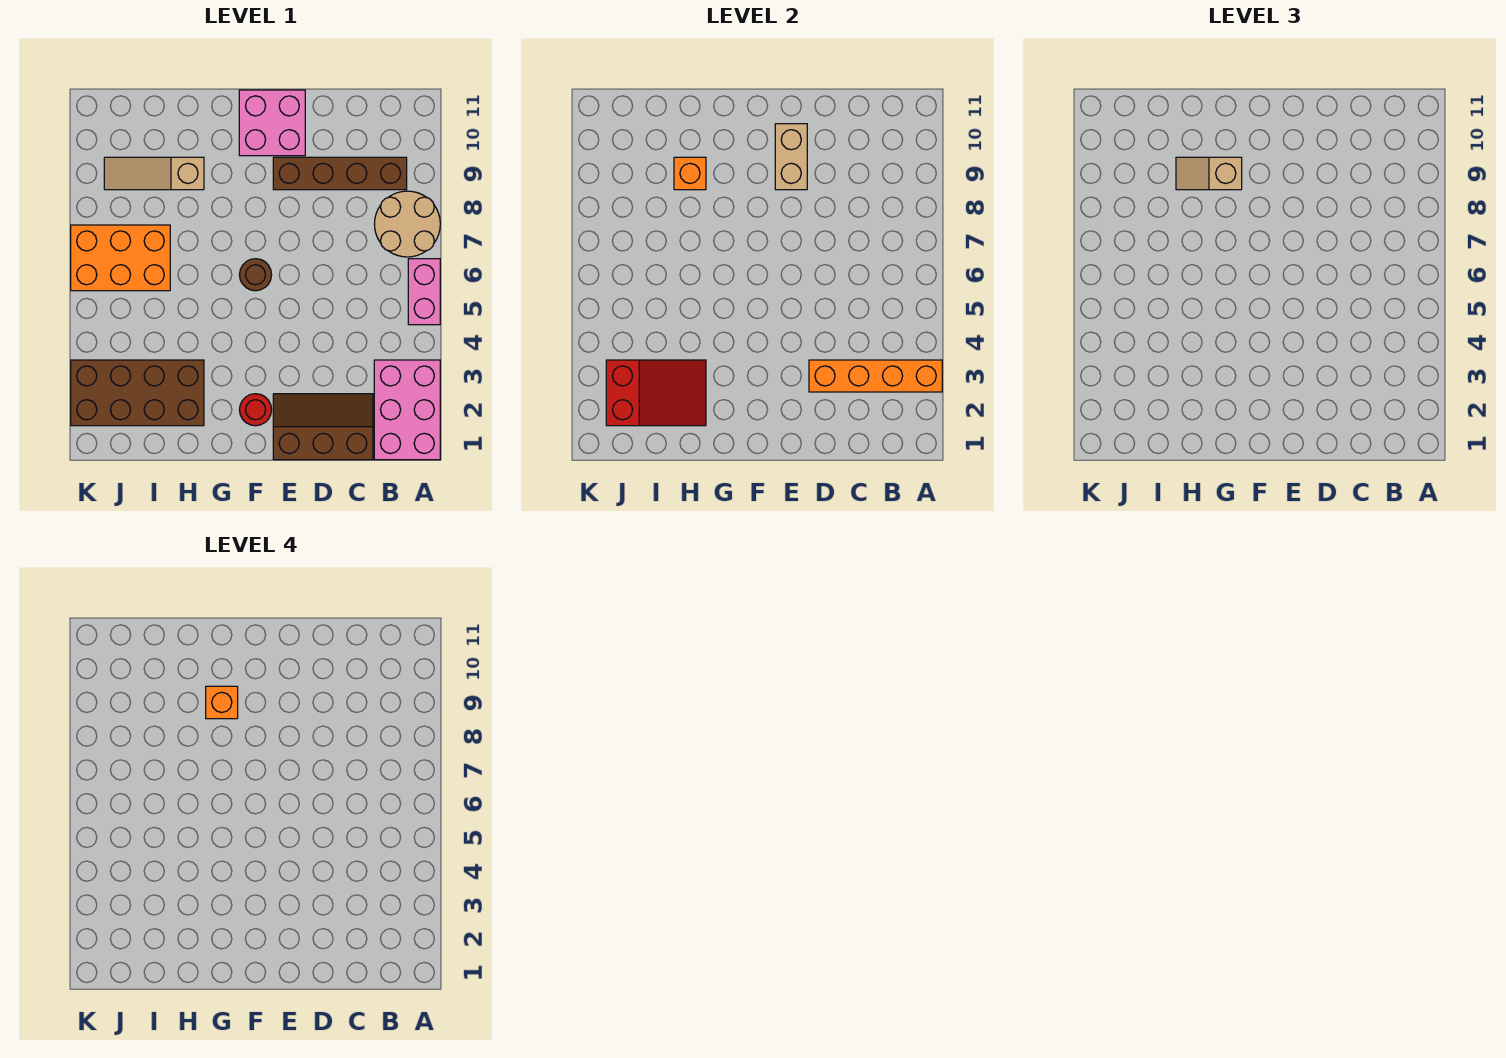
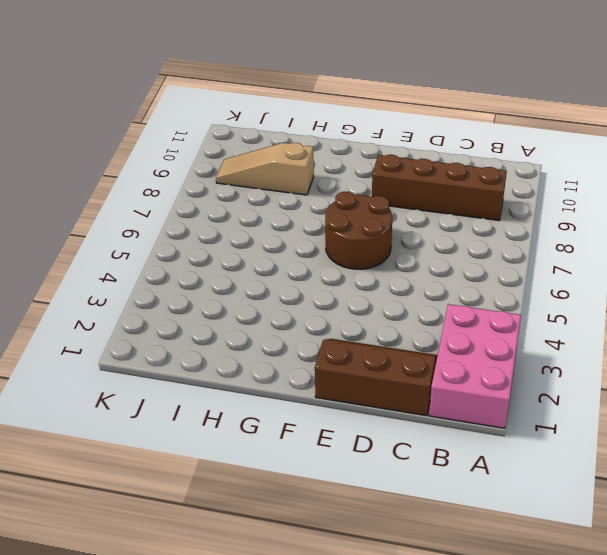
brown 2x2 round brick [325,192,392,269] -> brown 1x1 round brick [239,259,272,291]
none -> pink 1x2 brick [408,259,440,325]
none -> tan 2x2 round brick [374,191,440,257]
none -> pink 2x2 brick [239,90,305,156]

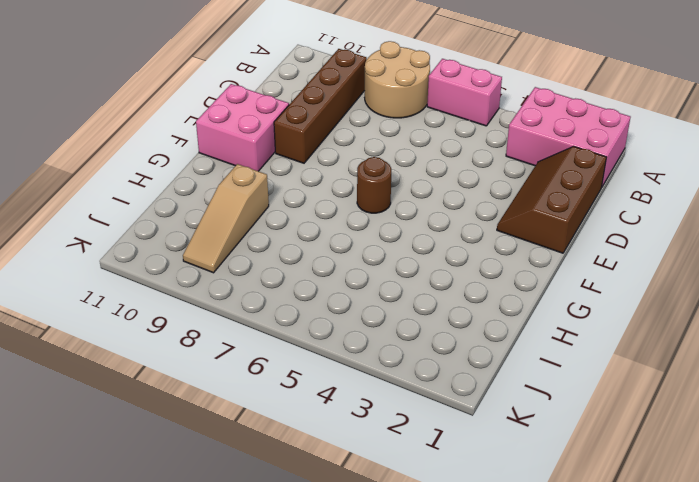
none -> red 1x1 round brick [239,394,272,426]
none -> brown 2x4 brick [71,360,204,426]
none -> orange 2x3 brick [71,225,170,291]

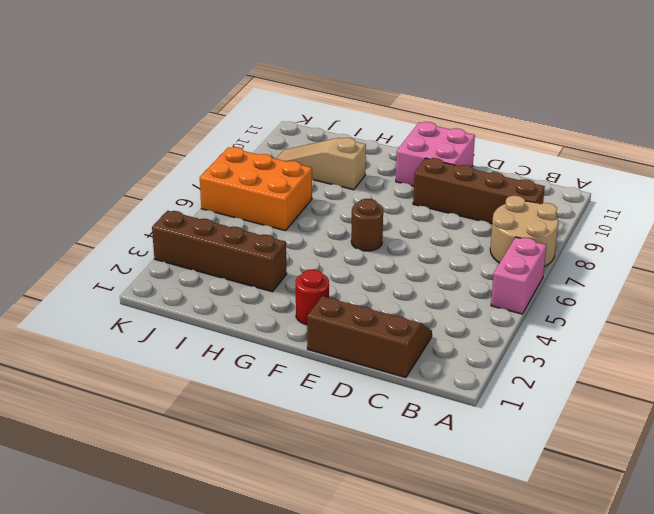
brown 1x4 brick [152,211,287,292] -> brown 2x4 brick [71,360,204,426]
none -> pink 2x3 brick [374,360,440,460]
none -> orange 1x4 brick [809,360,942,392]
none -> tan 1x2 brick [775,124,807,190]

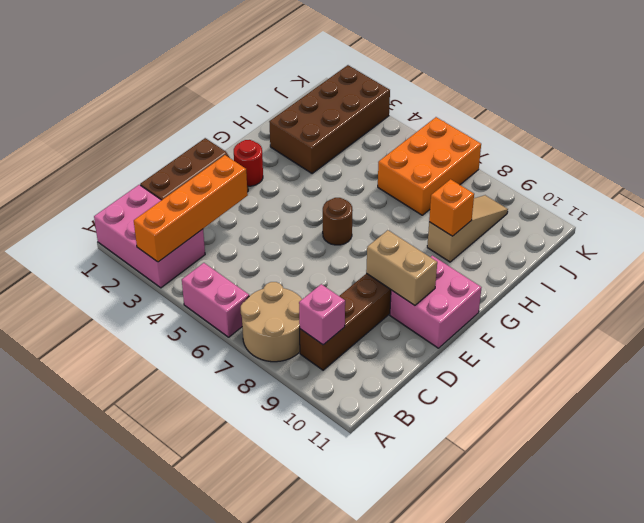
pink 1x1 brick [299,284,345,345] -> none
none -> red 2x3 slope [606,360,706,426]
none -> tan 1x2 slope [1176,157,1242,190]
none -> orange 1x1 brick [206,686,238,719]

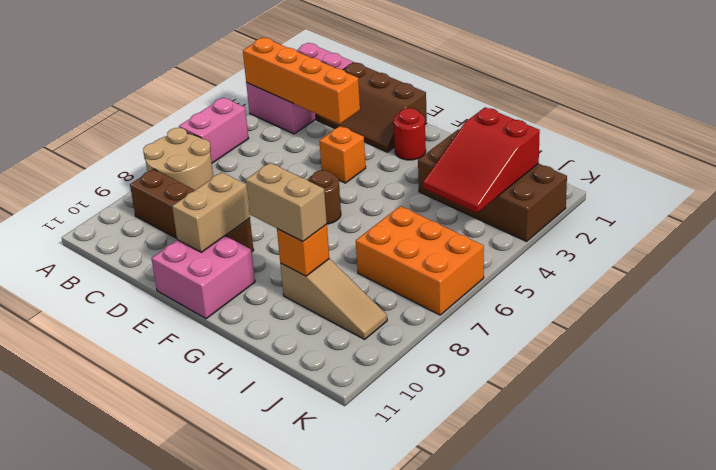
orange 1x1 brick [319,126,366,183] -> orange 1x1 brick moved to [206,686,238,719]
tan 1x2 brick [246,163,327,242] -> tan 1x2 slope [1176,157,1242,190]
red 2x3 slope [423,107,540,213] -> red 2x3 slope turned to [606,360,706,426]

